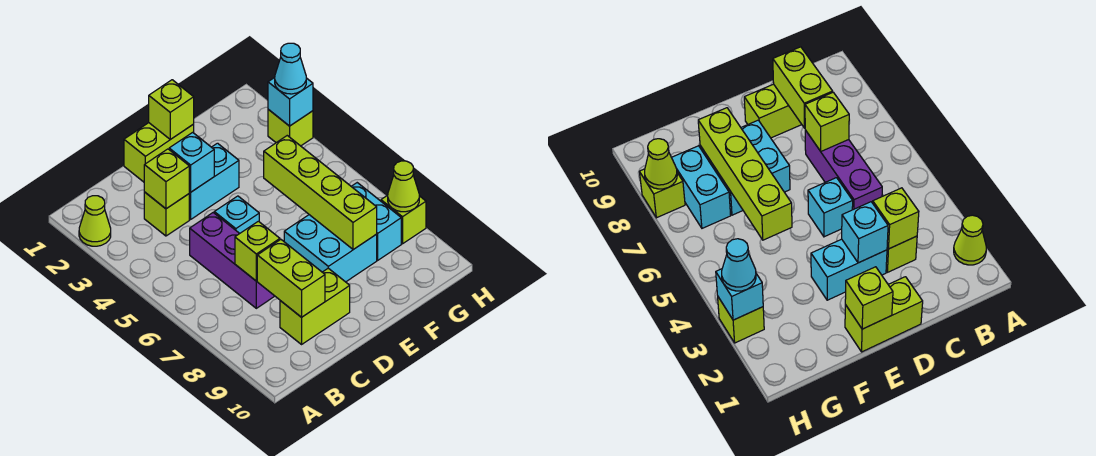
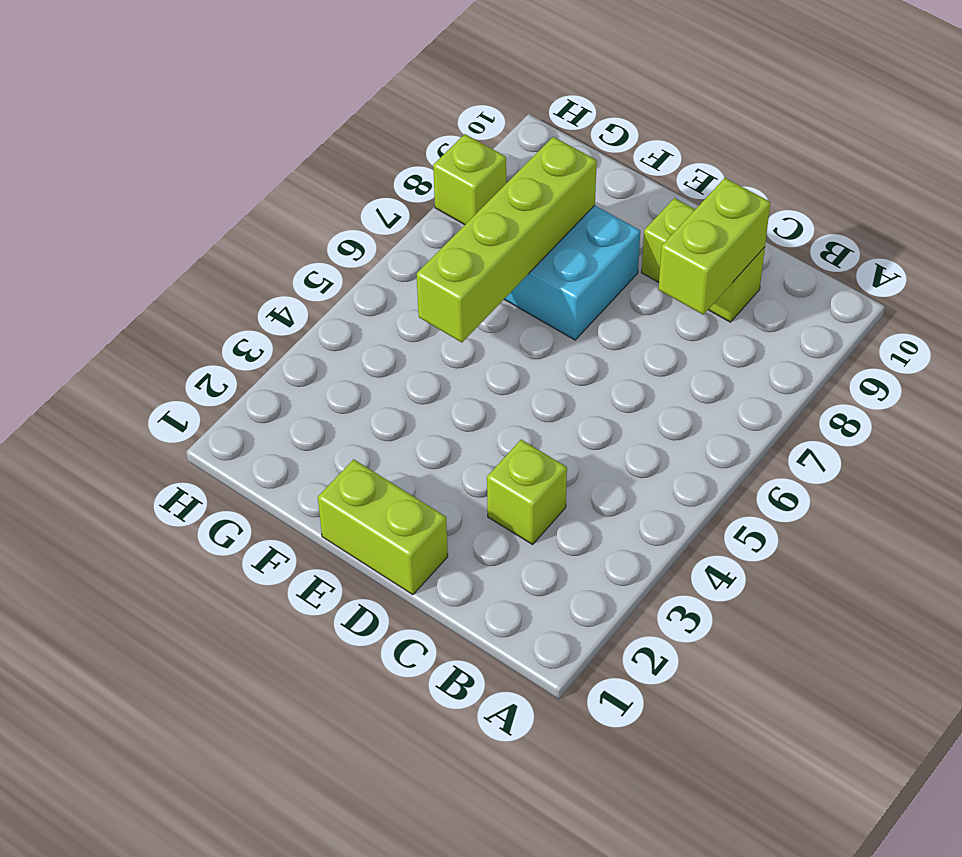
none -> lime 1x1 cone [79,196,111,246]
none -> purple 1x3 brick [190,213,274,308]
none -> cyan 1x2 brick [189,143,239,219]

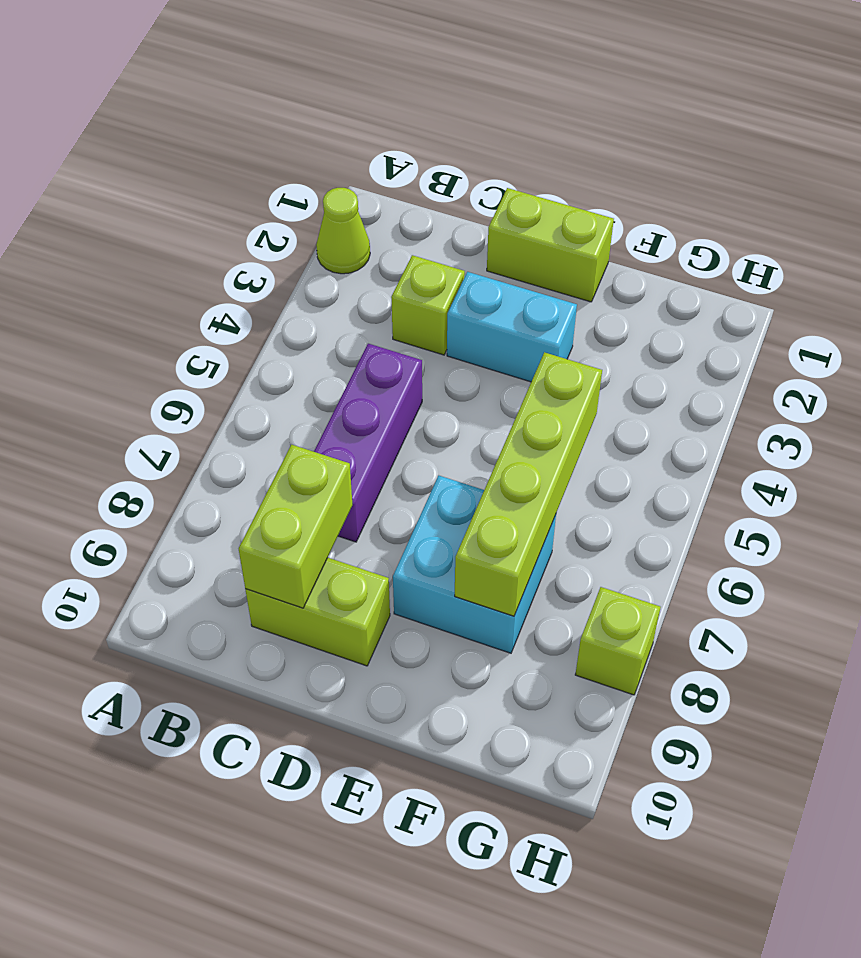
none -> cyan 1x1 brick [214,196,259,233]
none -> cyan 1x2 brick [351,183,401,260]
none -> lime 1x1 brick [268,109,313,146]

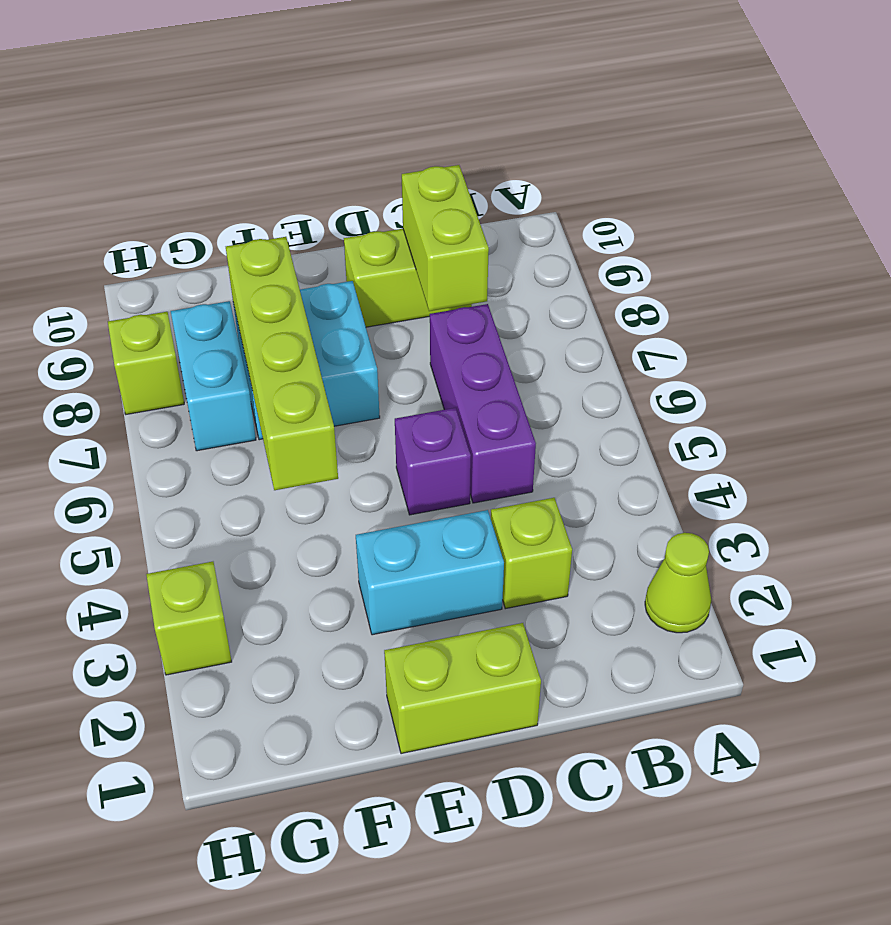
purple 1x1 brick [395,408,471,515] -> cyan 1x1 brick [214,196,259,233]
none -> lime 1x1 brick [144,149,189,209]
none -> lime 1x1 brick [235,221,280,281]
none -> cyan 1x1 brick [169,132,214,192]

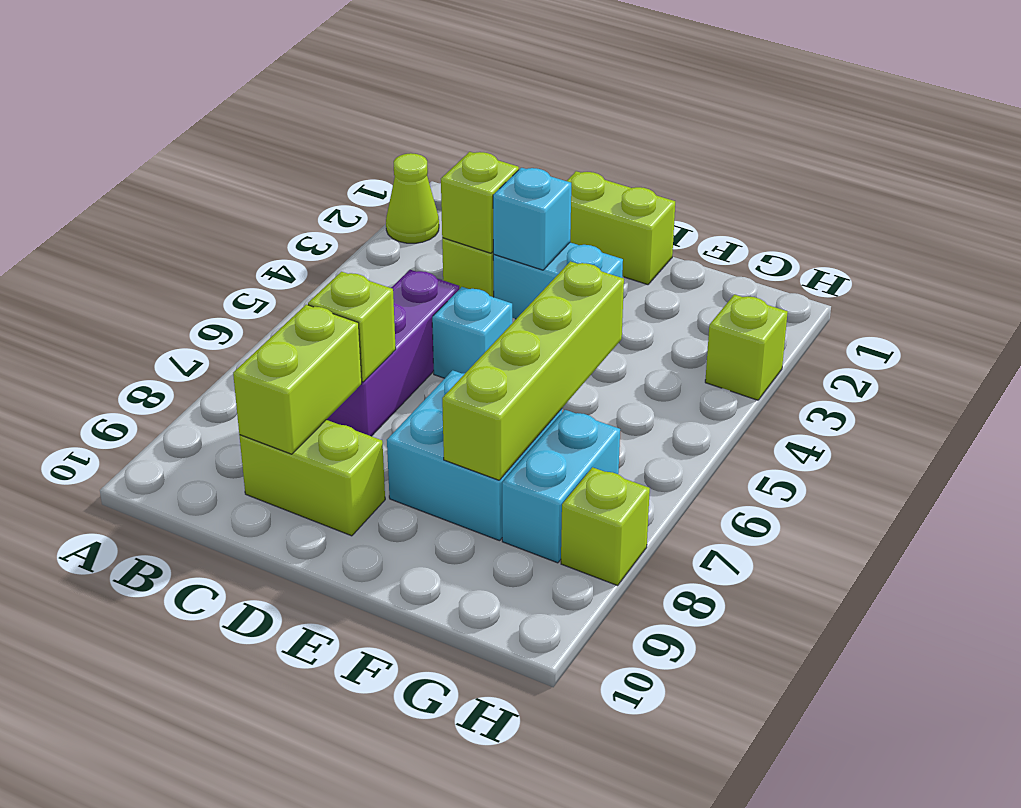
none -> lime 1x1 brick [149,80,194,139]
none -> cyan 1x1 brick [268,78,313,126]
none -> lime 1x1 cone [388,161,419,212]

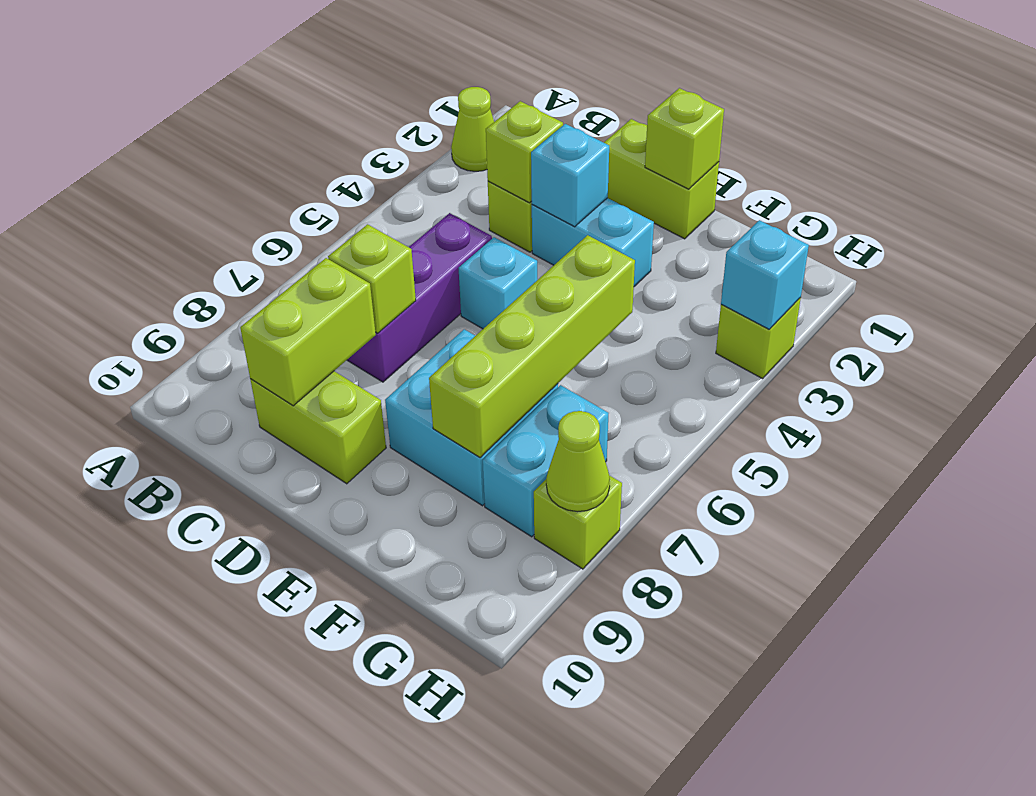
none -> cyan 1x1 cone [275,43,306,94]

